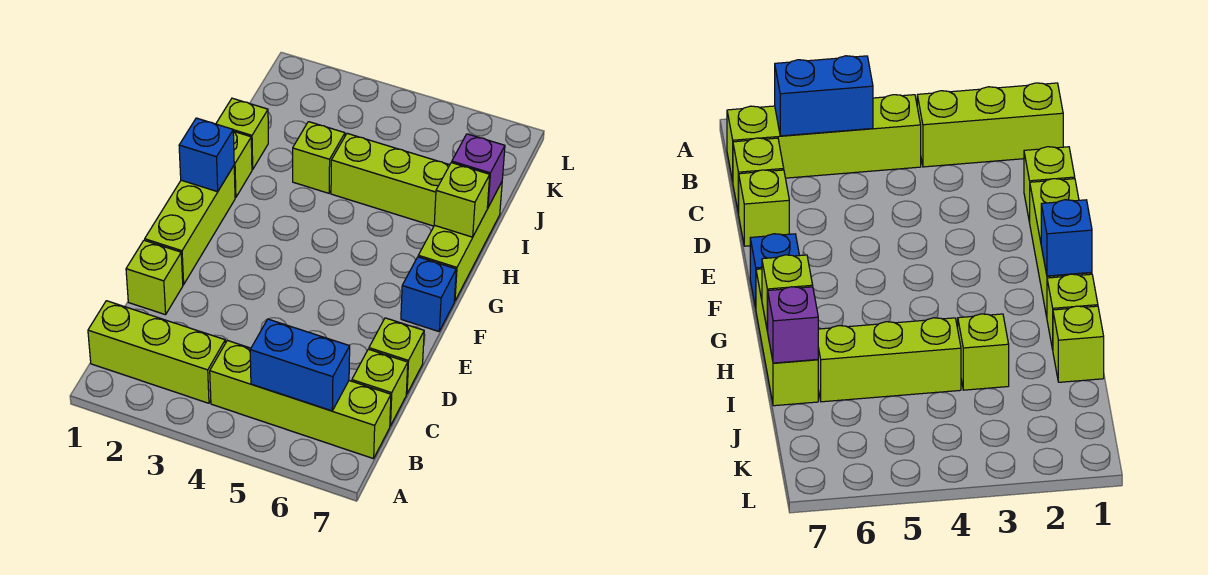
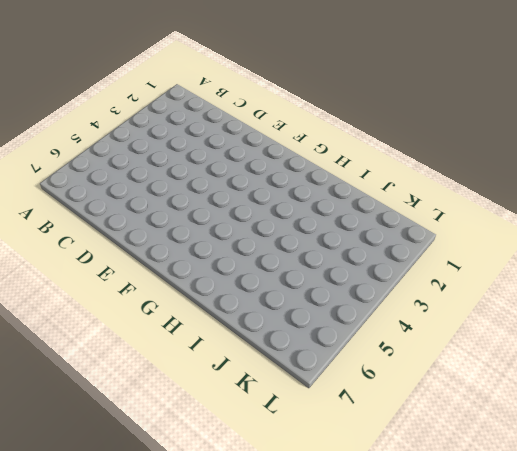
none -> lime 1x3 brick [88,301,225,403]
none -> lime 1x4 brick [210,340,391,459]
none -> lime 1x1 brick [352,349,408,426]

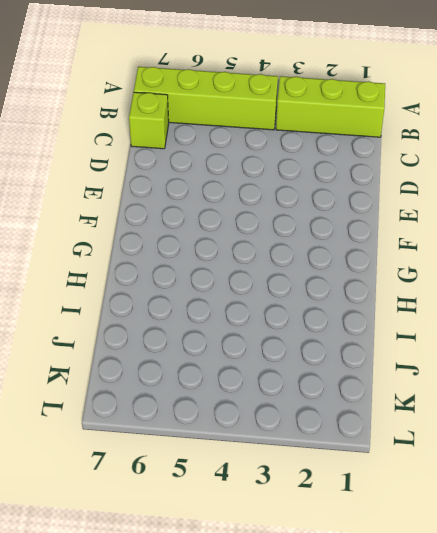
none -> lime 1x1 brick [126,240,183,315]
none -> lime 1x1 brick [369,318,424,394]
none -> lime 1x3 brick [145,166,235,285]

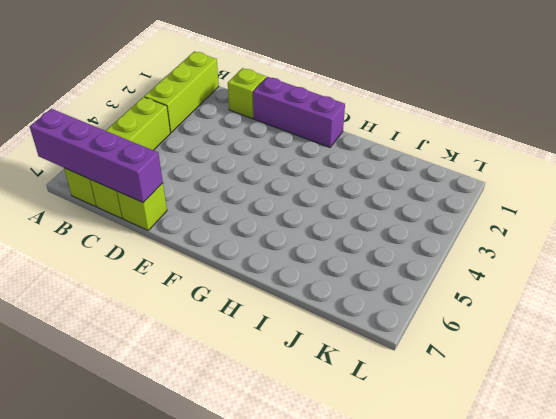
purple 1x4 brick [30,109,163,203] -> none
purple 1x3 brick [253,77,345,147] -> lime 1x3 brick [145,166,235,285]
none -> blue 1x1 brick [401,257,456,331]
none -> lime 1x3 brick [418,182,502,301]
none -> lime 1x1 brick [233,131,252,198]

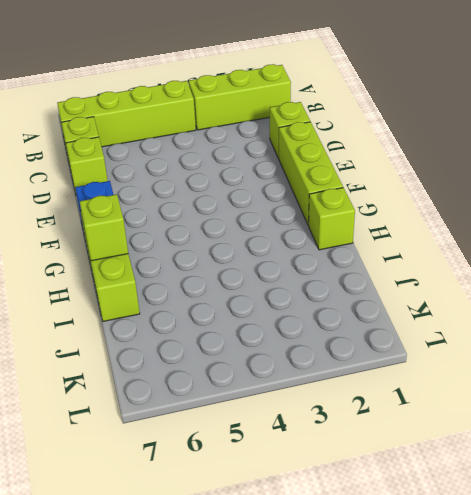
none -> lime 1x1 brick [216,98,268,170]
none -> lime 1x1 brick [293,122,345,193]
none -> lime 1x3 brick [331,133,449,226]

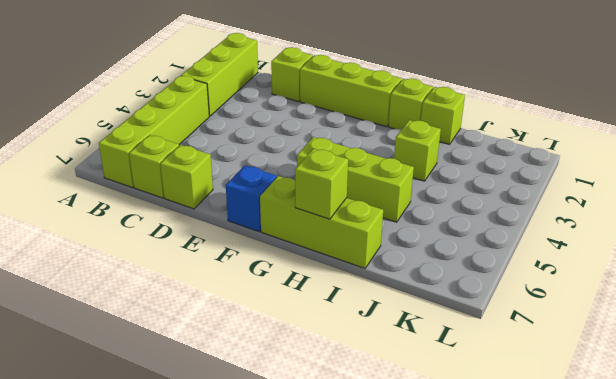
lime 1x3 brick [297,137,414,222] -> lime 1x3 brick turned to [331,133,449,226]
none -> blue 1x2 brick [250,319,350,411]
none -> blue 1x1 brick [179,118,234,192]
none -> purple 1x1 brick [452,134,505,208]

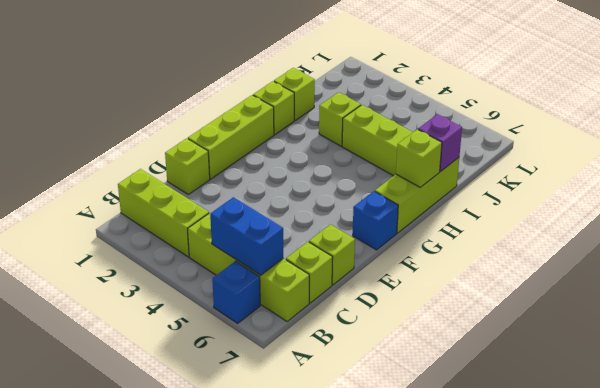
blue 1x1 brick [212,261,260,323] -> blue 1x1 brick moved to [179,118,234,192]

